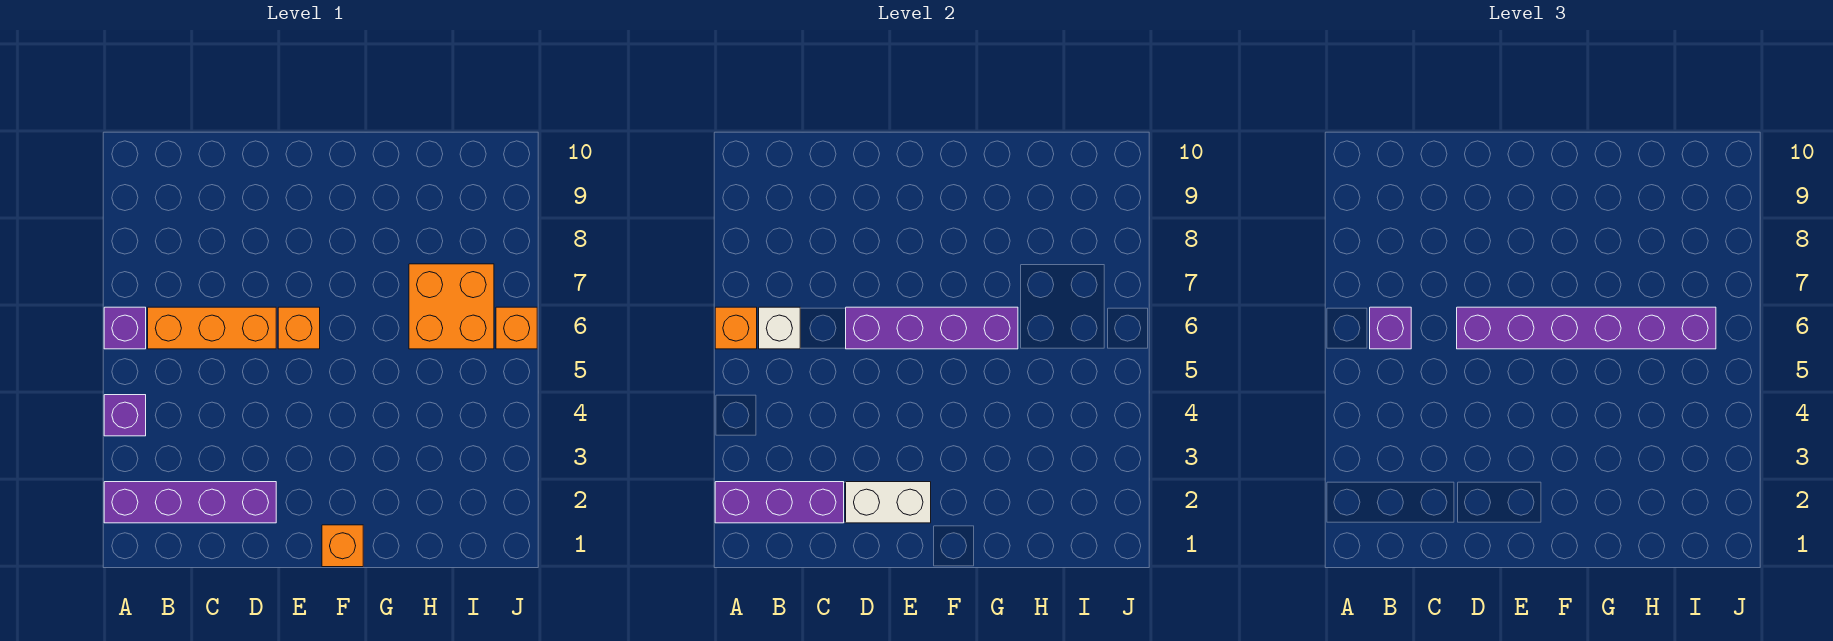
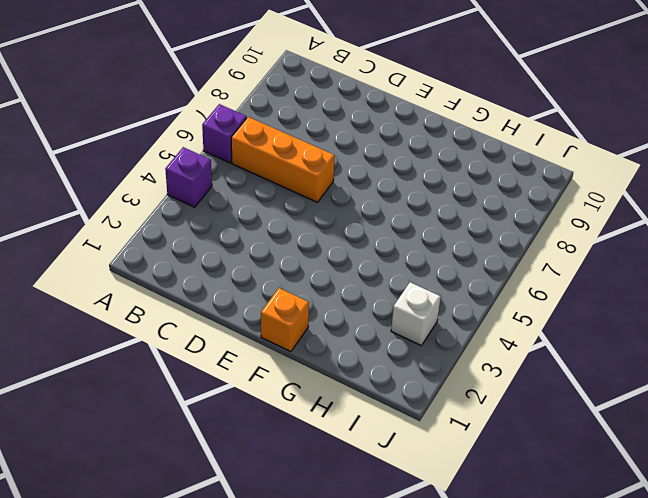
white 1x1 brick [391,282,441,346] -> white 1x1 brick moved to [759,307,800,349]
none -> purple 1x4 brick [104,482,276,523]
none -> orange 1x1 brick [278,307,320,349]
none -> orange 2x2 brick [409,264,494,349]

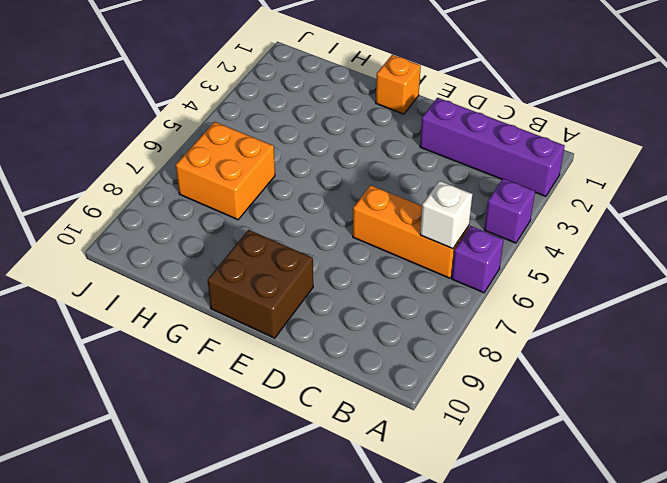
brown 2x2 brick [208,230,313,338] -> none
none -> orange 1x1 brick [278,307,320,349]
none -> orange 1x1 brick [496,307,537,349]
none -> purple 1x3 brick [715,482,844,523]

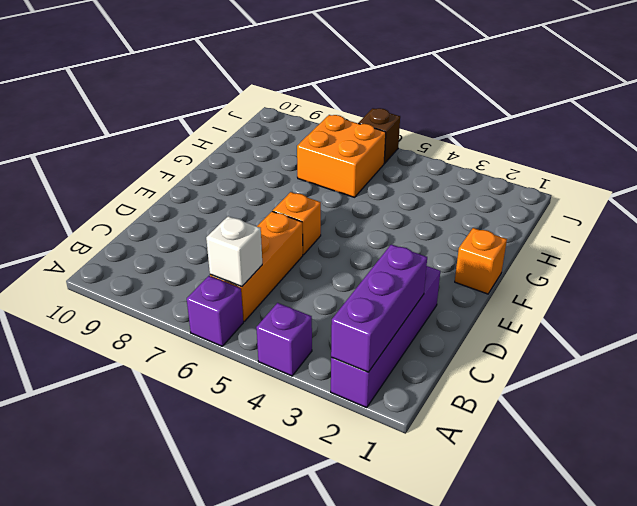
brown 1x1 brick [358,108,400,163] -> orange 1x1 brick [496,307,537,349]
none -> orange 1x1 brick [715,307,757,349]
none -> white 1x2 brick [846,482,931,523]
none -> purple 1x4 brick [846,307,1018,349]

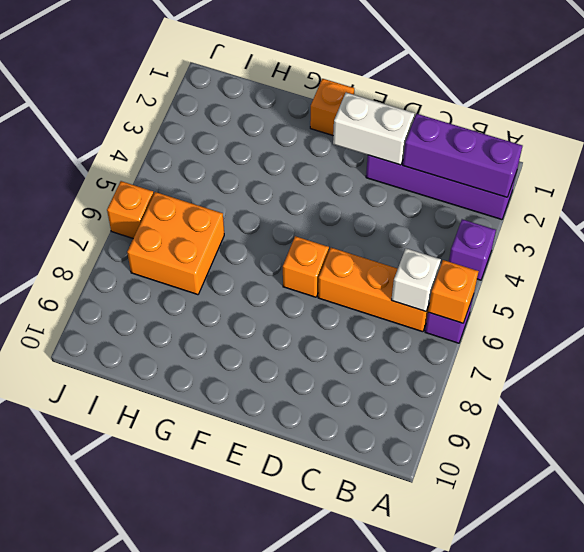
none -> purple 1x4 brick [846,307,1018,349]
none -> purple 1x1 brick [1370,307,1411,349]
none -> purple 1x6 brick [1457,307,1716,349]

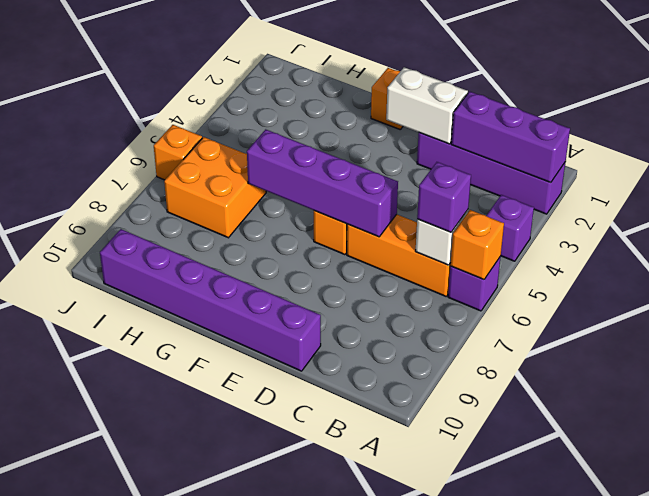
purple 1x6 brick [100,229,321,371] -> purple 1x6 brick moved to [1457,307,1716,349]

